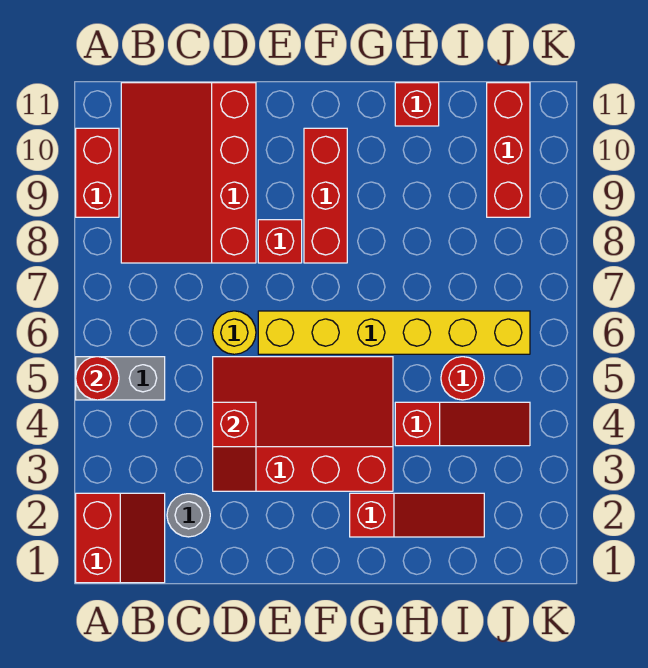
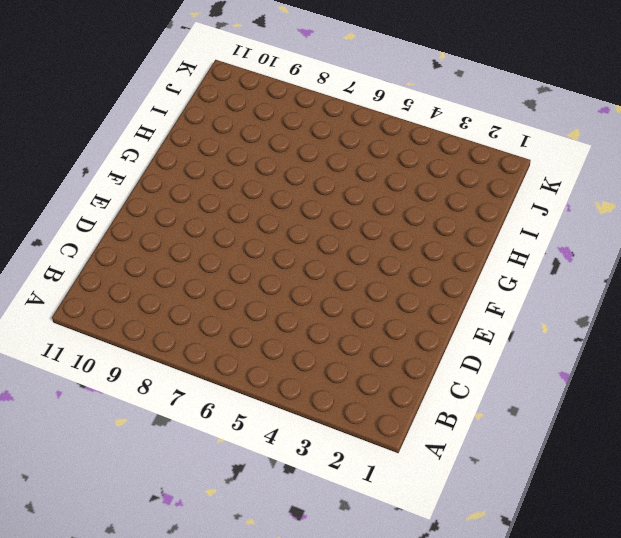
none -> red 2x2 slope [76,493,165,583]
none -> grey 1x2 brick [76,357,165,400]
none -> red 1x2 brick [76,128,119,217]

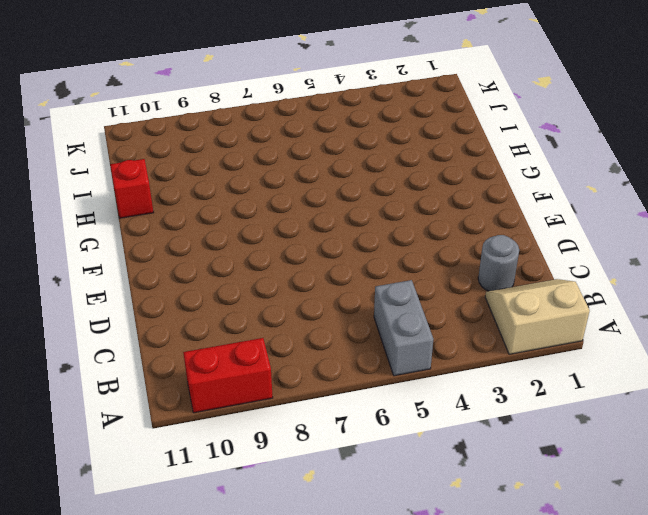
tan 2x2 slope [485,279,590,354] -> red 2x2 slope [76,493,165,583]
none -> red 3x4 slope [121,83,256,263]
none -> red 3x4 slope [213,357,393,491]
none -> yellow 1x1 round brick [213,311,256,354]

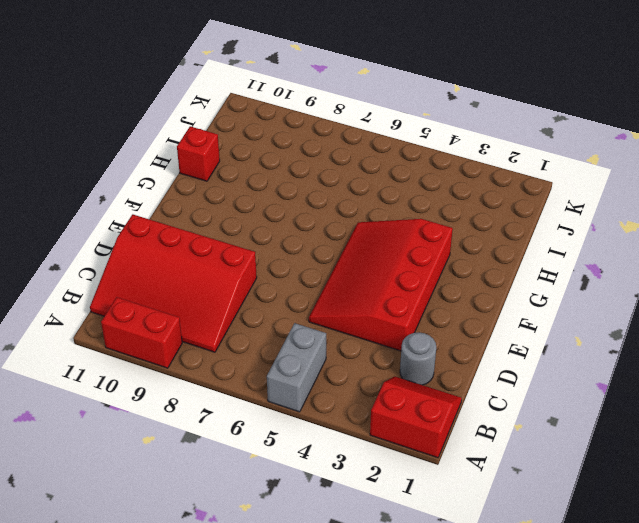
none -> yellow 1x1 round brick [213,311,256,354]
none -> yellow 1x6 brick [258,311,530,354]
none -> red 1x1 brick [258,220,302,263]

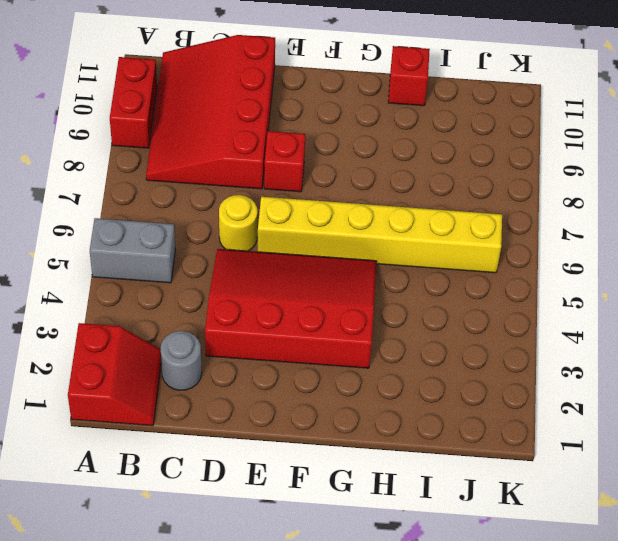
none -> red 1x3 brick [304,128,347,263]
none -> red 1x3 slope [350,493,484,537]
none -> red 1x3 slope [395,402,530,446]

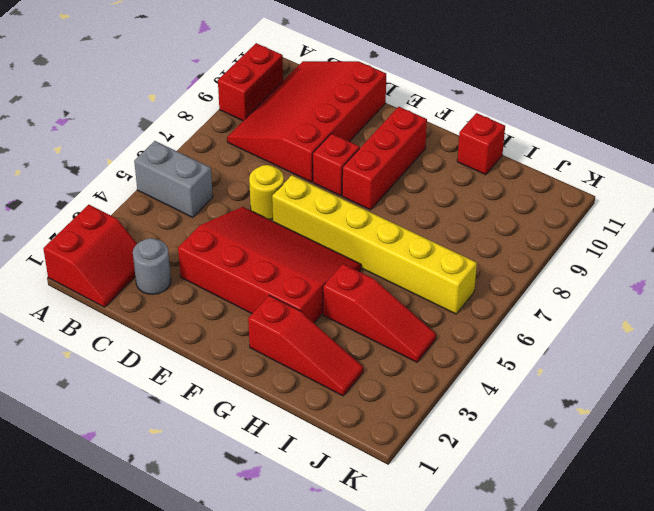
none -> red 1x1 round brick [441,357,484,400]
none -> red 1x3 brick [487,83,530,217]
none -> red 1x1 round brick [76,357,119,400]

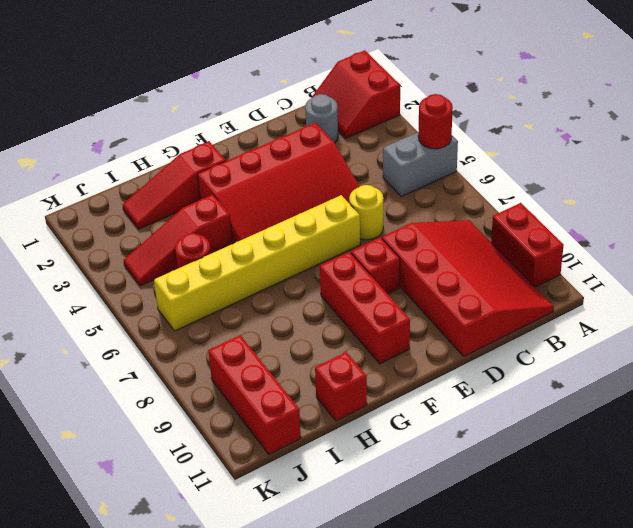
none -> red 1x2 slope [213,402,256,491]

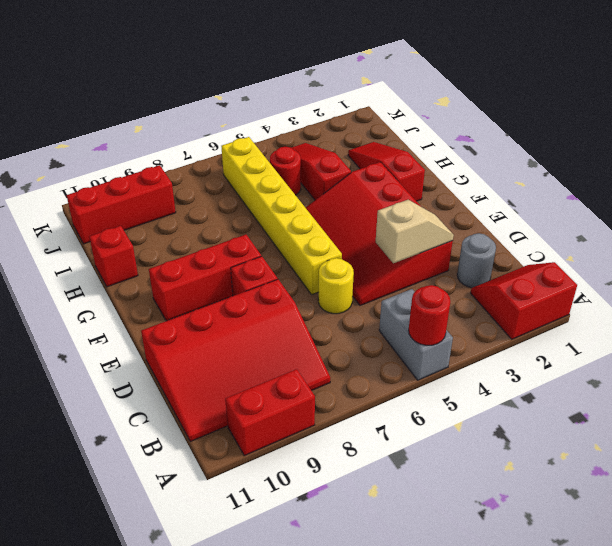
tan 1x2 slope [376,200,454,263] -> red 1x2 slope [213,402,256,491]

